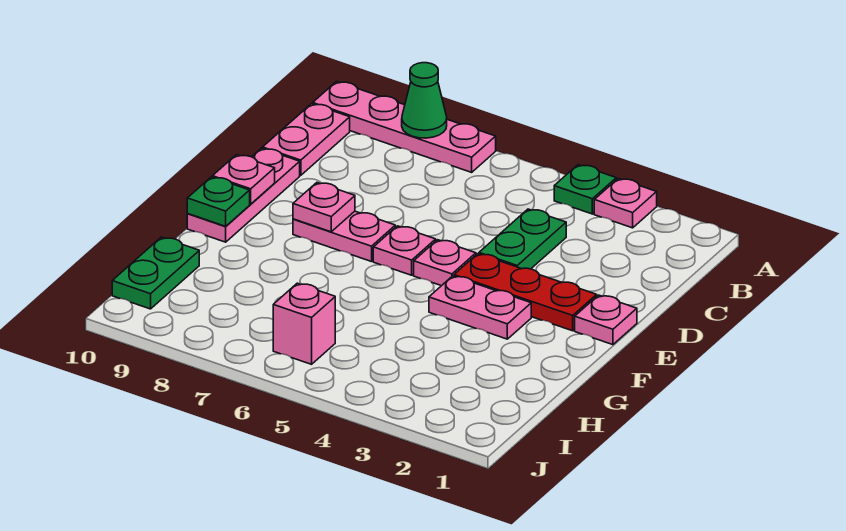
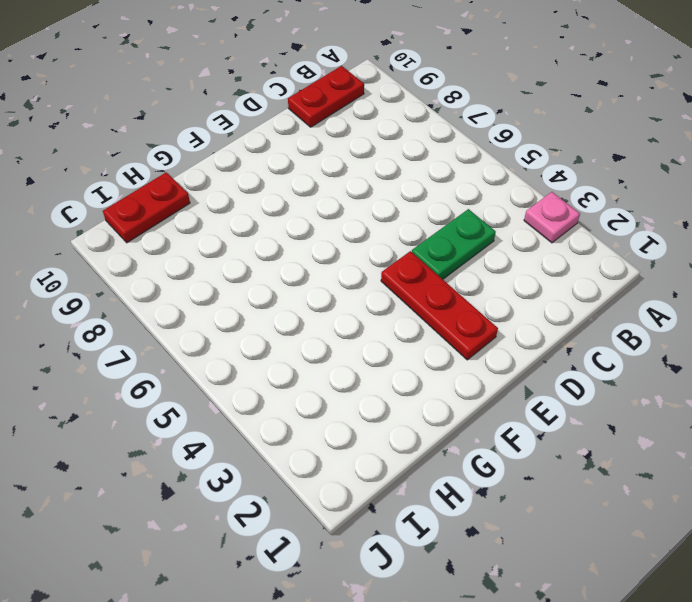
red 1x2 plate [288,66,364,127] -> pink 1x2 plate [263,104,350,175]
red 1x2 plate [103,172,190,243] -> green 1x2 plate [112,237,199,309]
none -> green 1x1 plate [554,165,616,214]
none -> pink 1x4 plate [313,81,496,172]
none -> pink 1x3 plate [187,148,300,242]

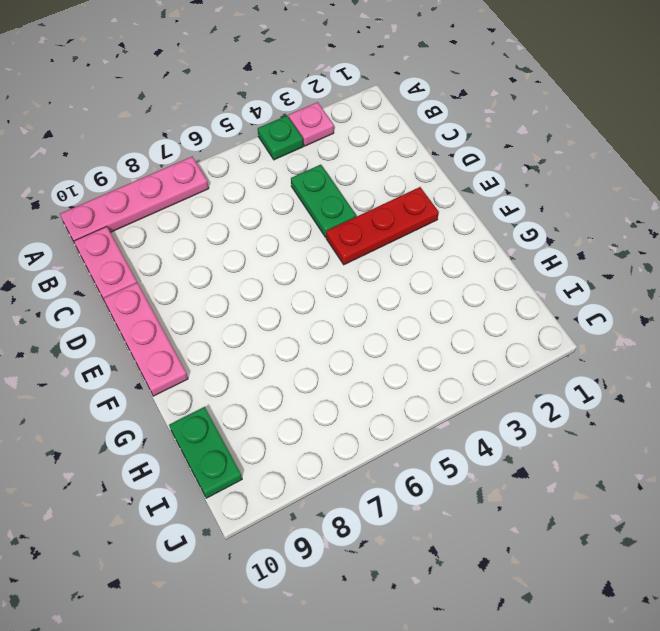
none -> pink 1x1 plate [575,295,637,345]
none -> pink 1x1 plate [414,240,476,286]
none -> pink 1x1 plate [373,226,436,275]

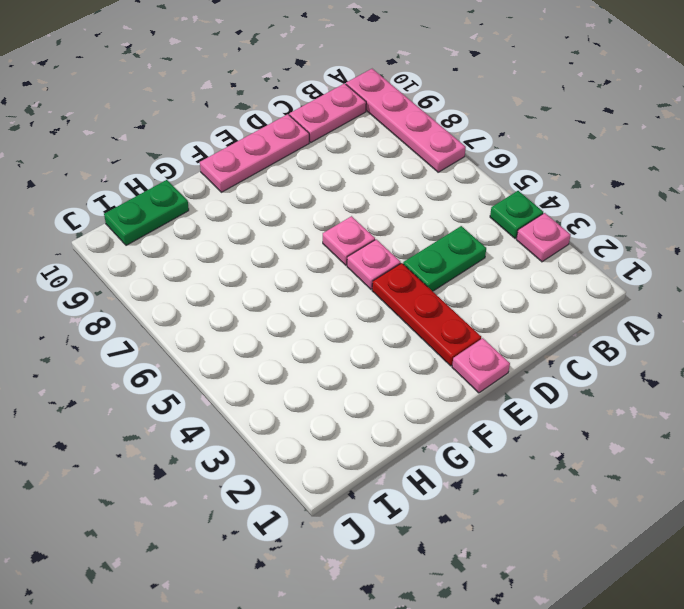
none -> pink 1x2 plate [293,211,395,262]
none -> pink 1x2 plate [429,276,531,339]
none -> pink 1x1 brick [273,283,335,364]

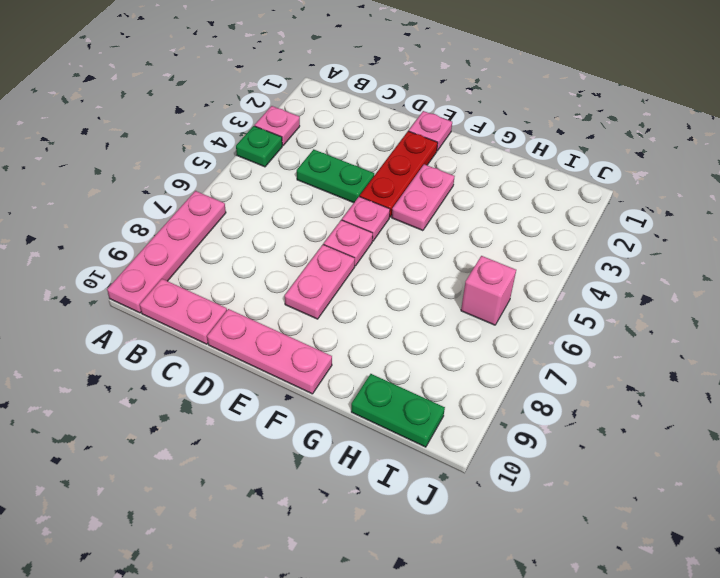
none -> green 1x1 cone [402,63,447,138]
none -> pink 1x1 plate [293,183,355,232]
none -> pink 1x1 plate [212,155,275,204]

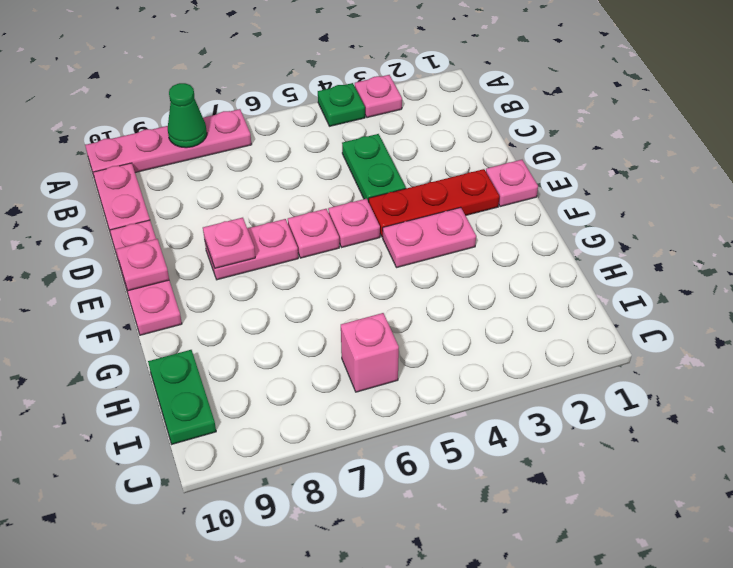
none -> green 1x1 plate [187,177,250,226]

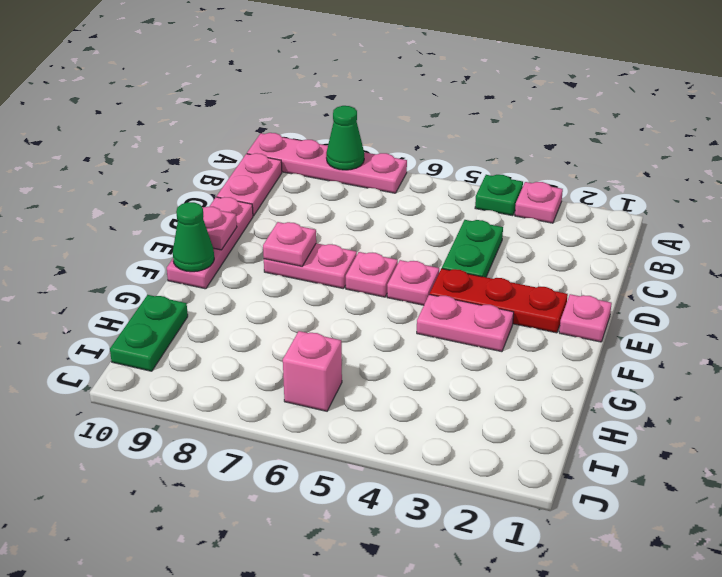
green 1x1 cone [173,202,214,272] -> green 1x1 plate [187,177,250,226]

